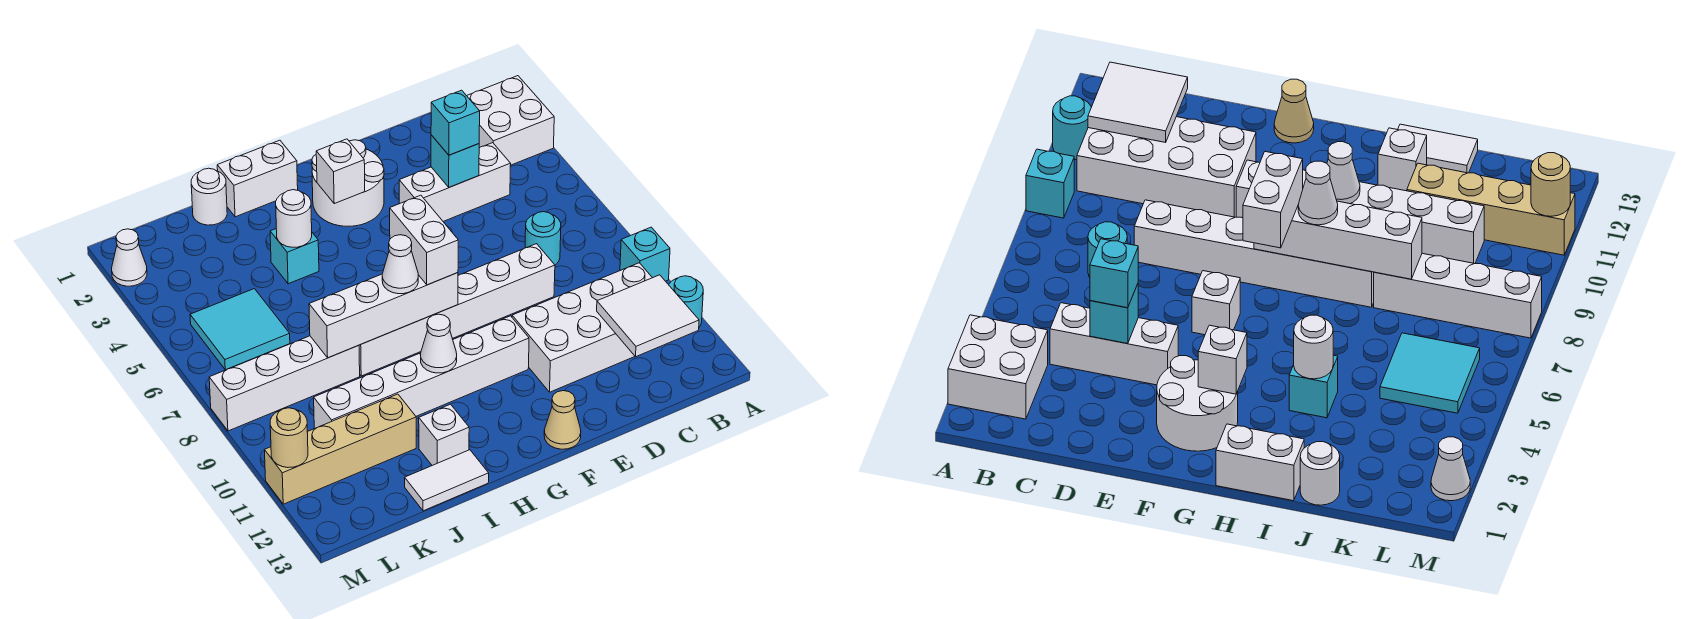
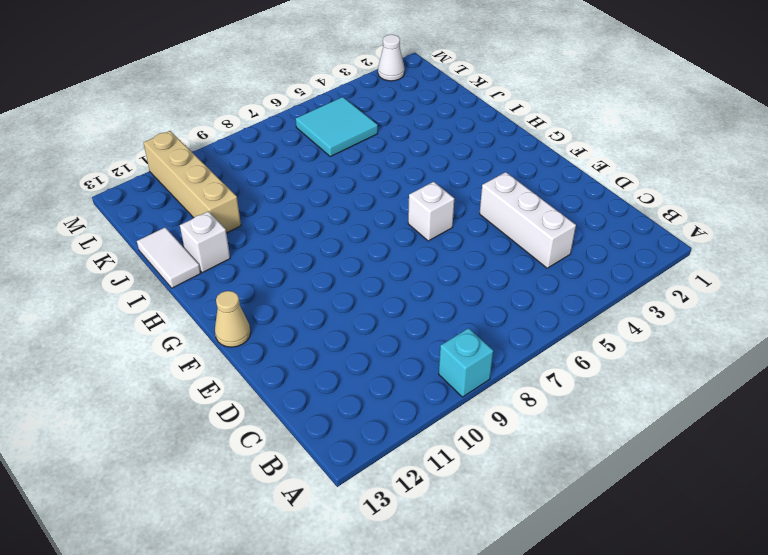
none -> white 2x2 brick [467,76,554,165]
none -> cyan 1x1 round brick [669,276,703,327]
none -> white 2x4 brick [512,263,652,392]
none -> cyan 1x1 round brick [525,212,561,265]

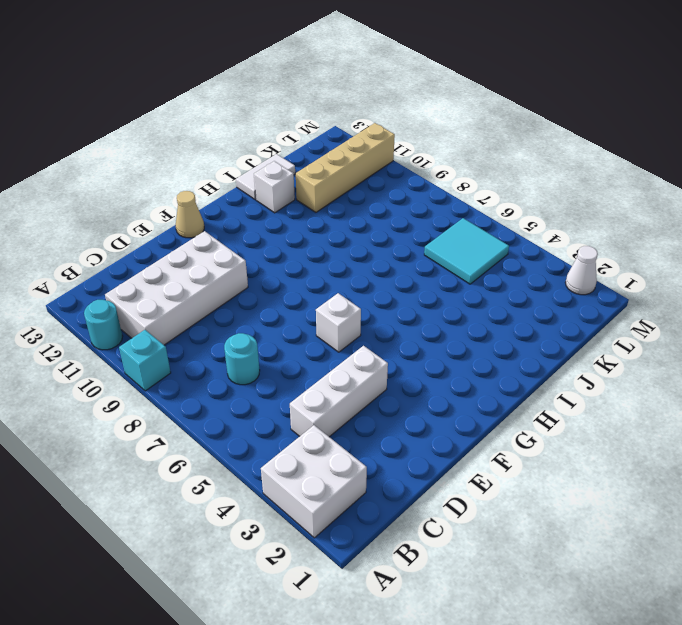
none -> white 1x6 brick [359,244,555,376]
none -> white 2x2 round brick [312,140,384,226]
none -> white 1x6 brick [314,316,529,429]
none -> white 1x2 brick [217,140,298,217]

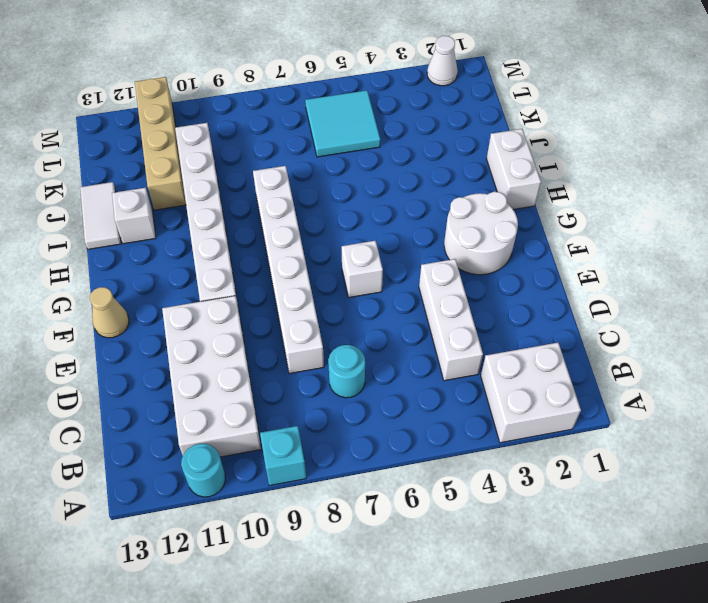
none -> cyan 1x1 brick [270,229,319,284]
none -> white 1x1 round brick [191,168,227,225]
none -> white 1x4 brick [209,336,360,431]
none -> white 2x2 tile [597,275,699,357]

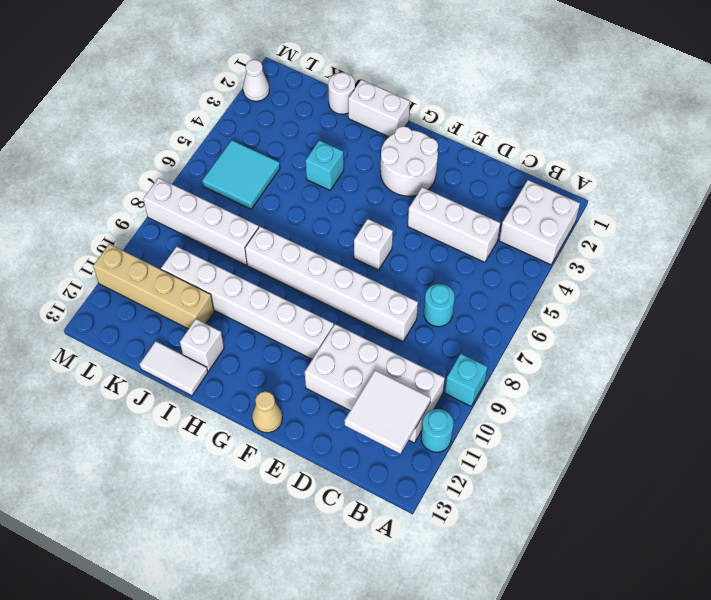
none -> cyan 1x1 brick [431,135,479,187]
none -> white 1x1 brick [316,139,365,204]
none -> white 1x4 brick [309,273,458,358]
none -> white 1x1 cone [420,314,457,373]

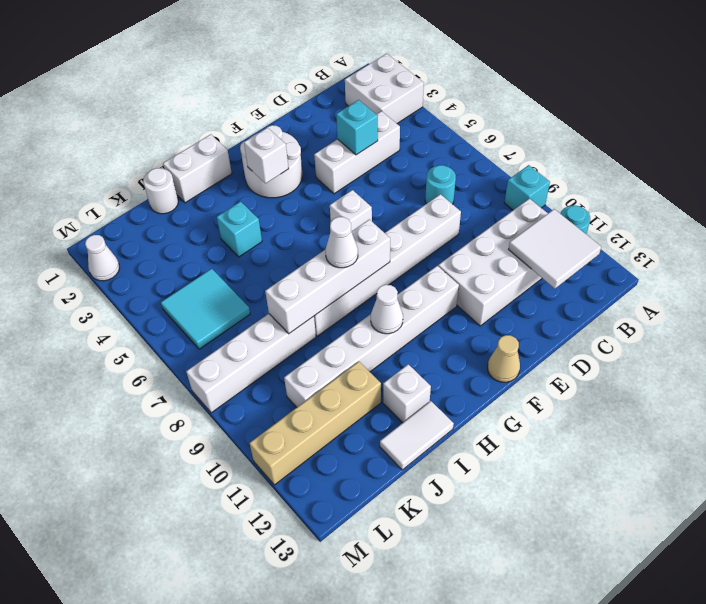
none -> white 1x1 round brick [276,190,312,247]
none -> tan 1x1 round brick [270,408,308,468]
none -> cyan 1x1 brick [431,90,480,155]
none -> white 1x2 brick [390,195,458,285]

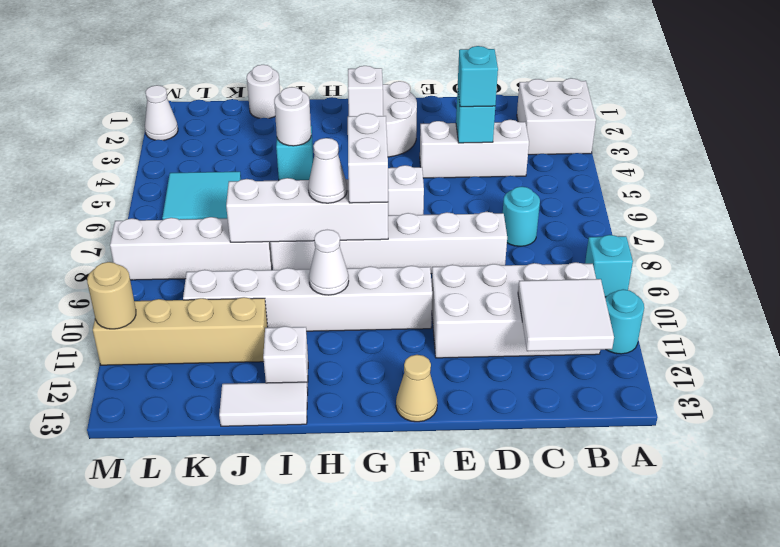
none -> white 1x2 brick [217,140,298,217]

